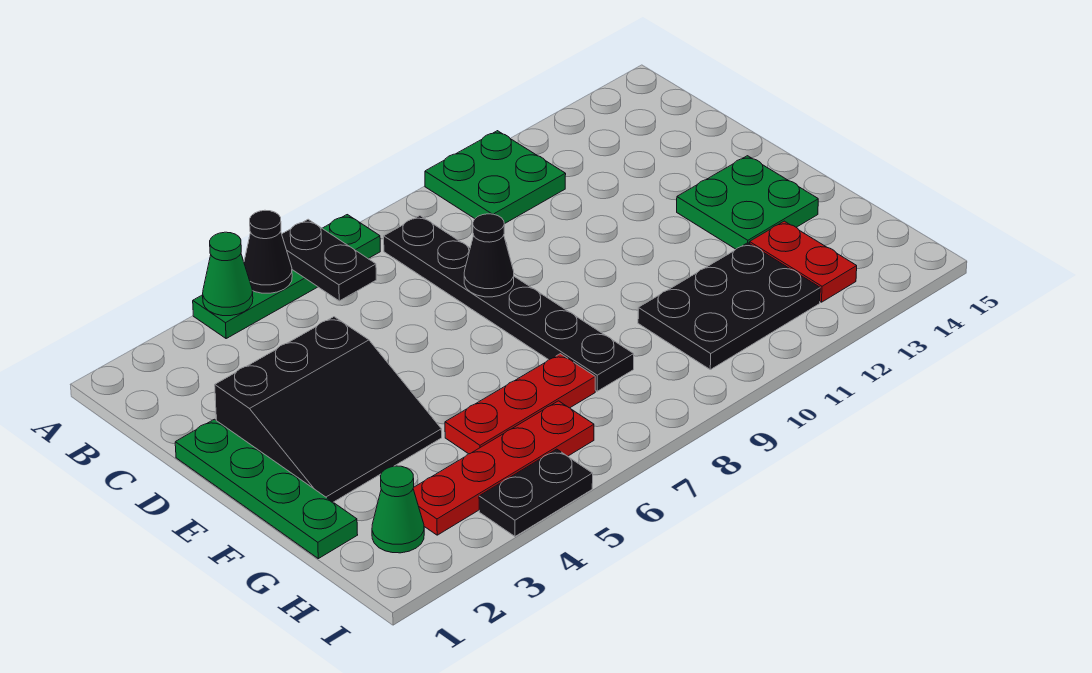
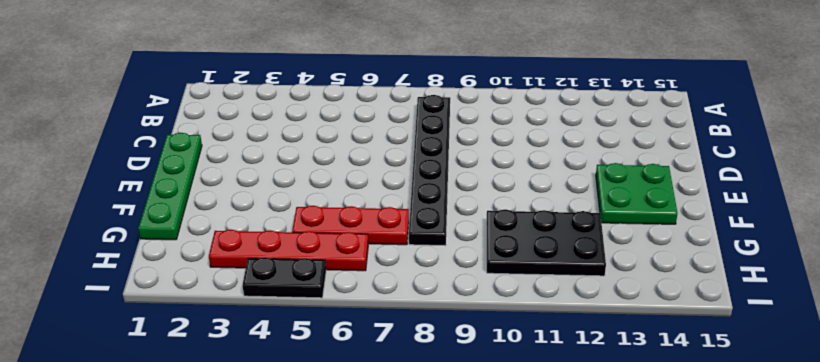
none -> green 1x4 plate [193,215,380,338]
none -> green 2x2 plate [425,131,566,224]
none -> black 3x3 slope [215,317,442,502]

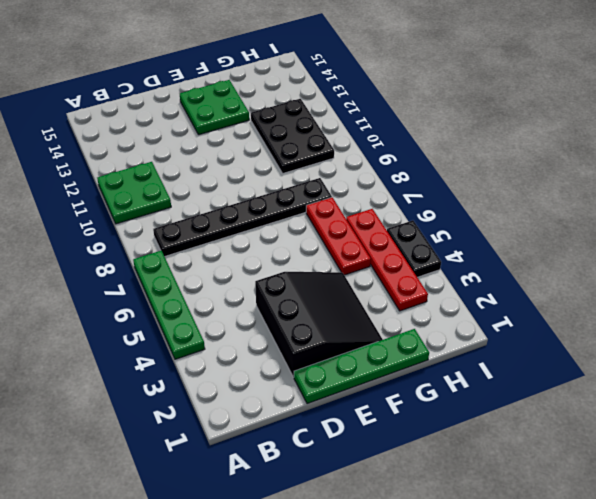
none -> red 1x2 plate [750,221,857,302]
none -> green 1x1 cone [372,466,424,553]
none -> green 1x1 cone [203,232,253,316]

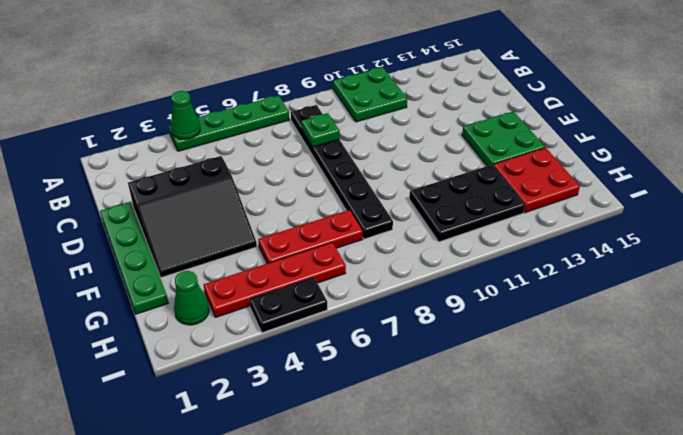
green 1x1 plate [301,113,340,147] -> none
red 2x2 plate [494,148,580,213] -> red 1x2 plate [750,221,857,302]
none -> black 1x1 cone [244,210,292,293]
none -> black 1x2 plate [282,219,376,301]
none -> black 1x1 cone [464,214,514,297]

